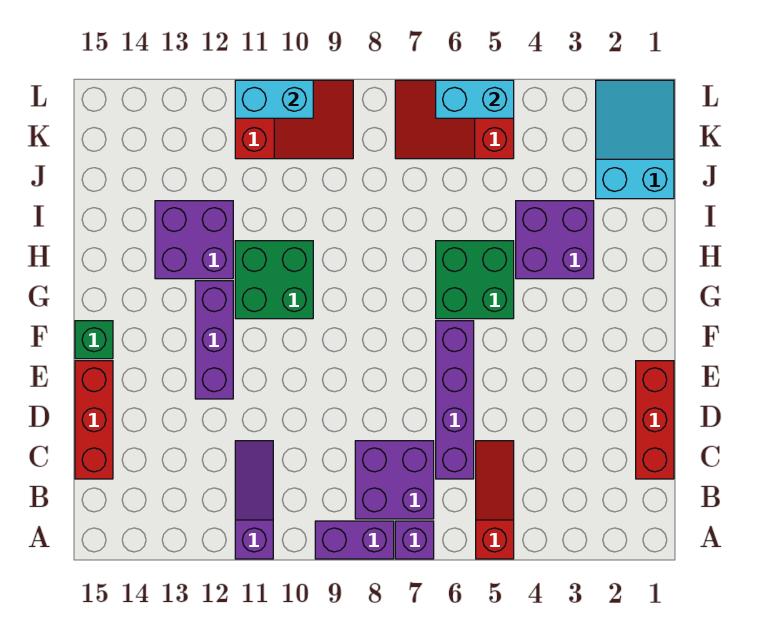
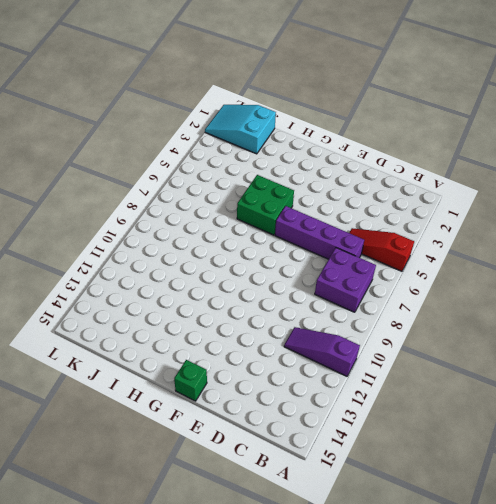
none -> purple 1x1 brick [395,521,434,559]
none -> purple 1x2 brick [315,521,394,559]
none -> red 1x3 brick [636,361,674,479]

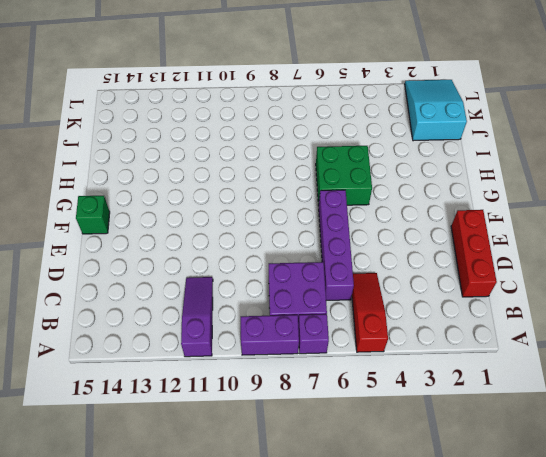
none -> red 1x3 brick [75,361,113,479]
none -> purple 1x3 brick [195,281,233,399]
none -> green 2x2 brick [235,241,313,319]

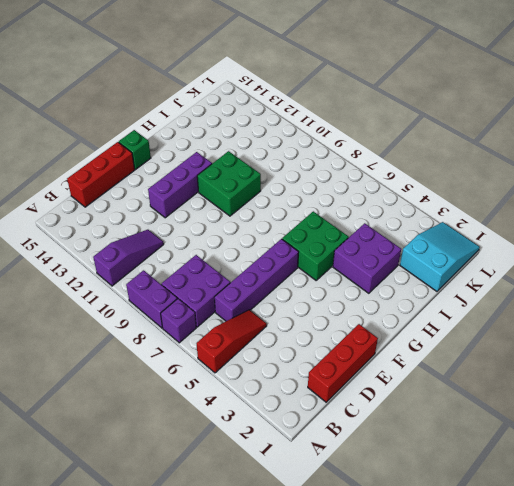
none -> purple 2x2 brick [155,201,233,279]
none -> red 2x3 slope [395,80,514,159]
none -> red 2x3 slope [235,80,353,159]

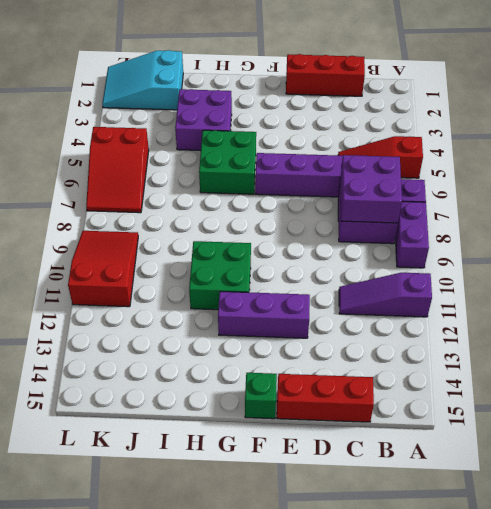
purple 2x2 brick [341,155,402,223] -> purple 2x2 brick moved to [155,201,233,279]
none -> cyan 1x2 brick [436,80,514,118]
none -> cyan 1x2 brick [235,80,313,118]

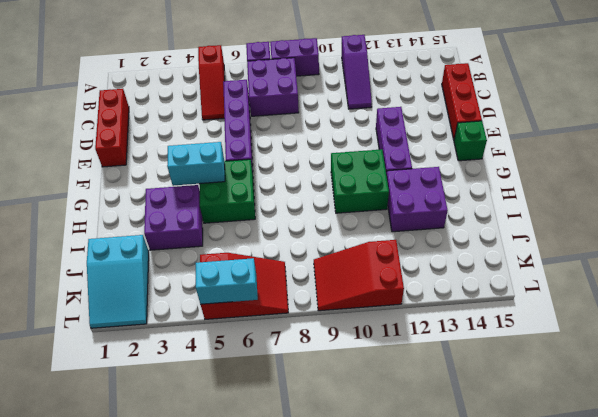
cyan 1x2 brick [167,142,225,186] -> cyan 1x2 brick moved to [235,80,313,118]

